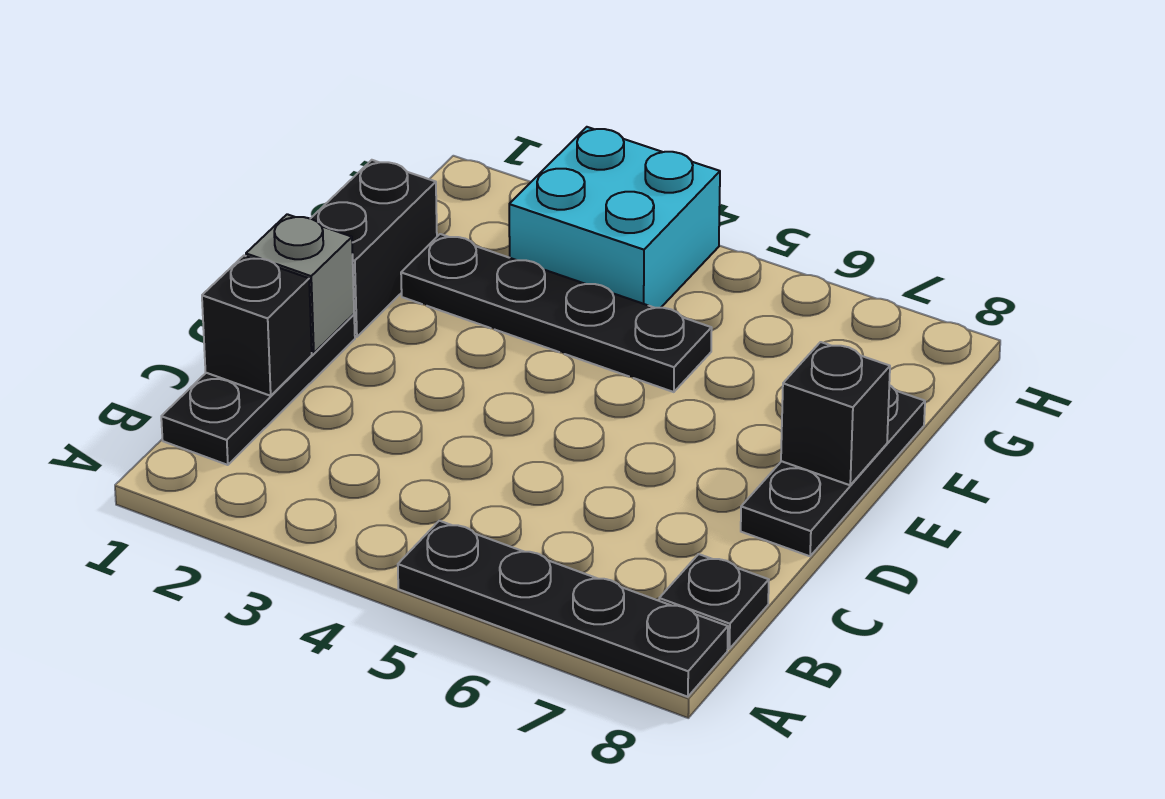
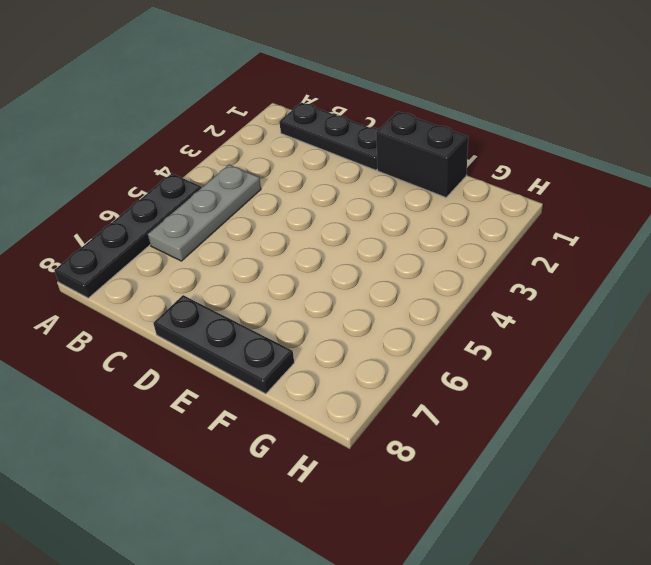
grey 1x3 plate [148,165,261,261] -> none
none -> black 1x1 plate [659,554,769,649]
none -> black 1x4 plate [401,234,712,392]

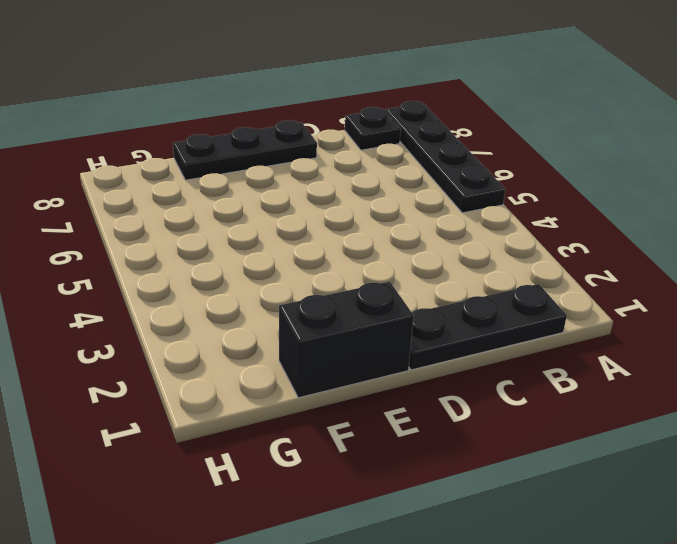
none -> black 1x4 plate [401,234,712,392]
none -> cyan 2x2 brick [509,127,720,308]

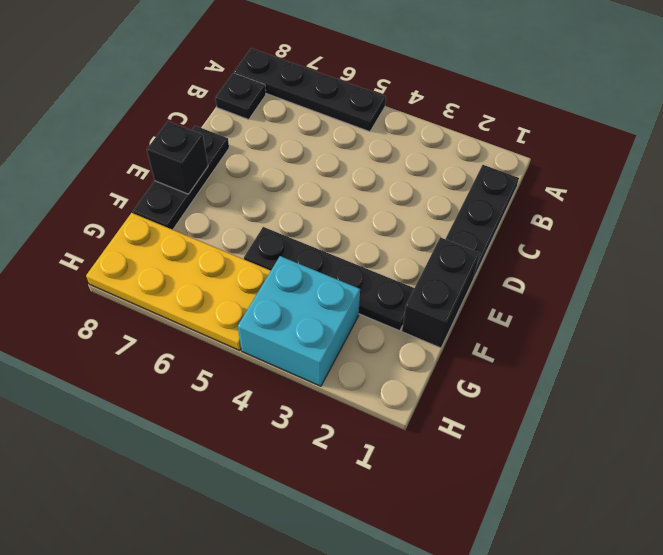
yellow 2x4 plate [86,213,271,351] -> none
none -> black 1x1 brick [202,256,312,396]
none -> grey 1x1 brick [246,214,354,353]

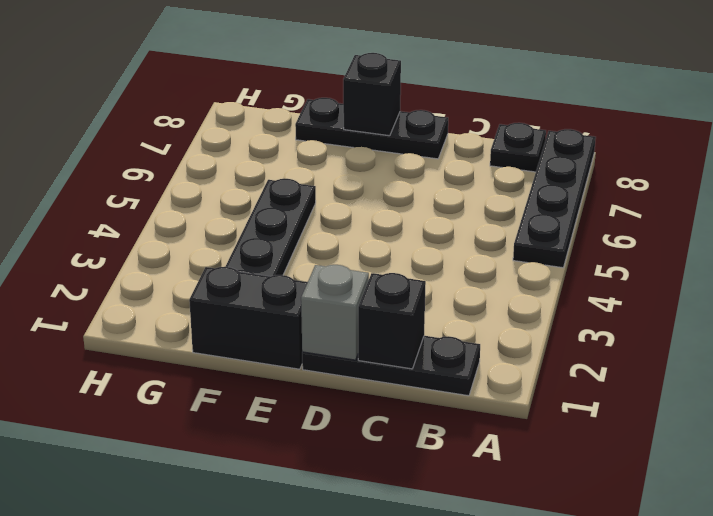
none -> cyan 2x2 brick [509,127,720,308]

